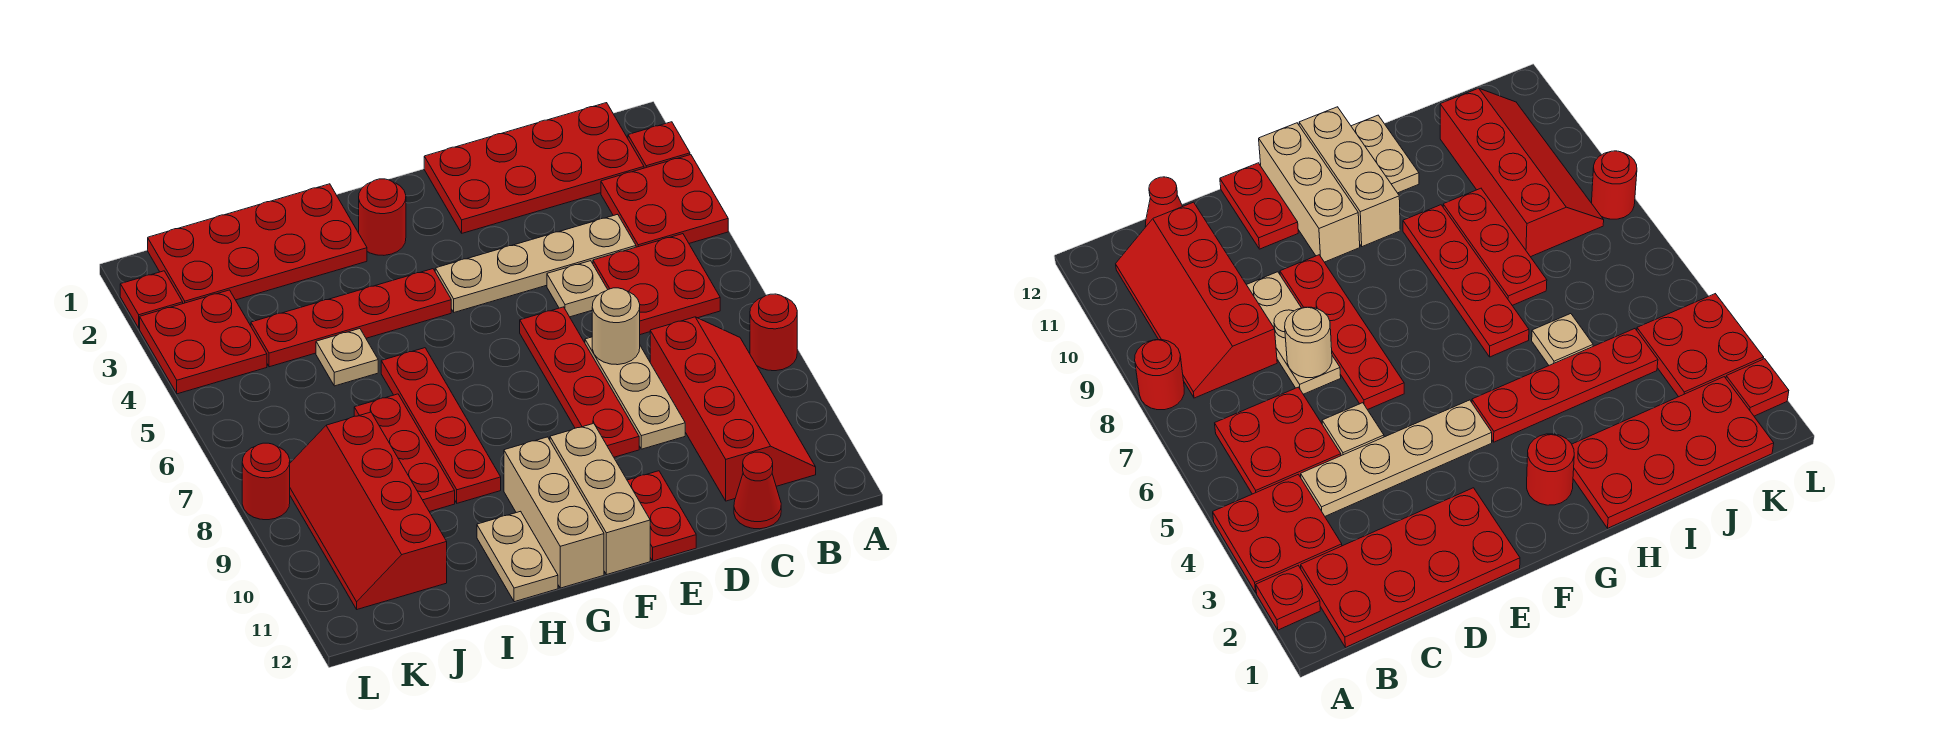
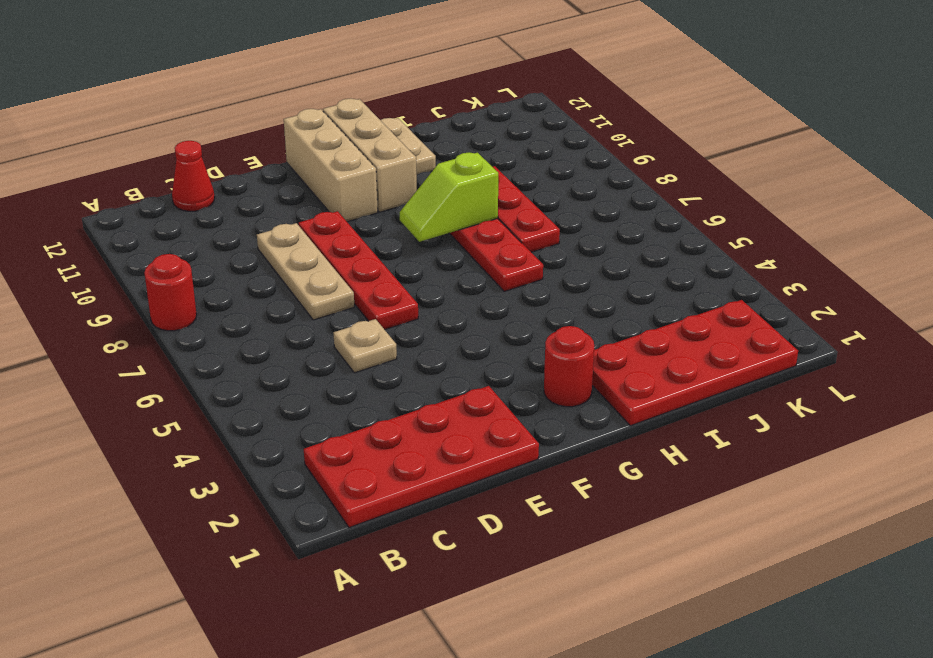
lime 1x2 slope [400,152,498,242] -> none
none -> red 1x1 plate [628,122,690,168]
none -> red 2x2 plate [601,155,728,247]
none -> red 2x2 plate [593,234,720,335]

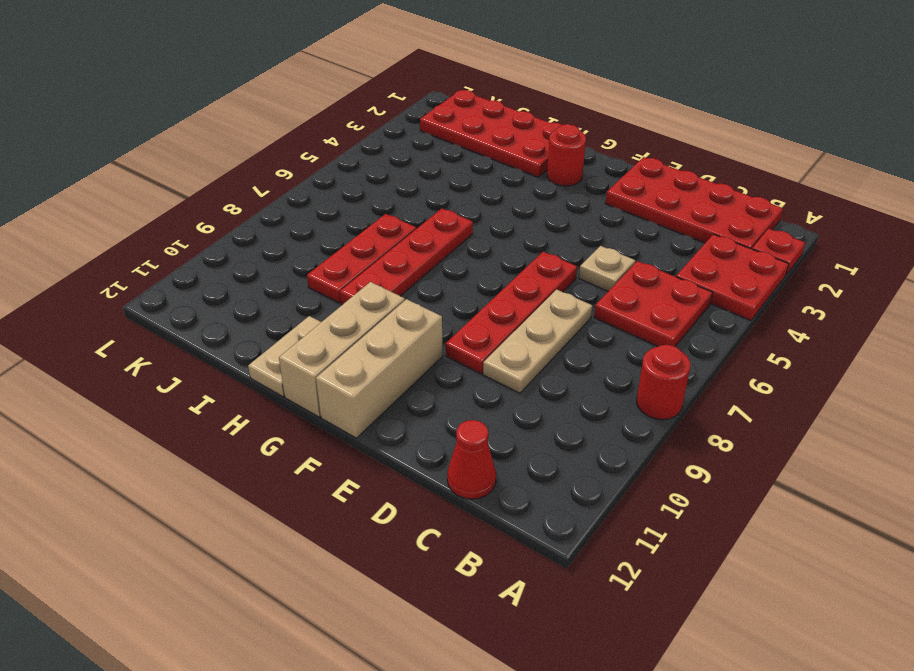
none -> red 2x4 slope [650,317,816,501]
none -> tan 1x4 plate [435,214,636,312]
none -> red 1x2 plate [627,471,696,561]

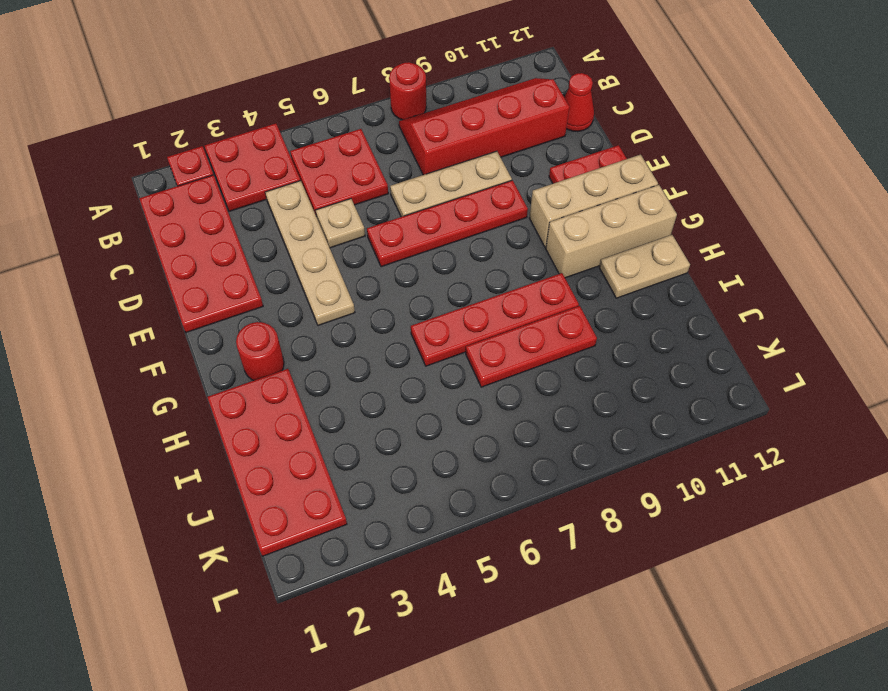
none -> red 1x4 plate [251,269,451,367]
none -> tan 1x1 plate [316,329,378,386]
none -> red 2x4 slope [290,412,447,609]

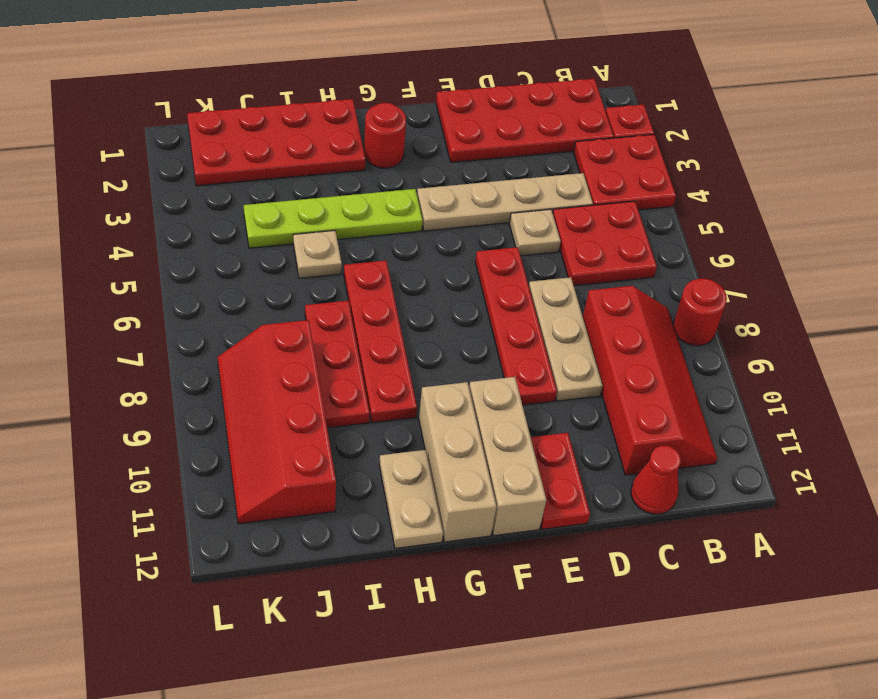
lime 1x4 plate [244,189,423,248] -> red 1x4 plate [251,269,451,367]
none -> red 2x2 plate [140,290,267,394]
none -> red 1x1 plate [120,271,183,328]
none -> red 1x1 round brick [242,443,290,520]

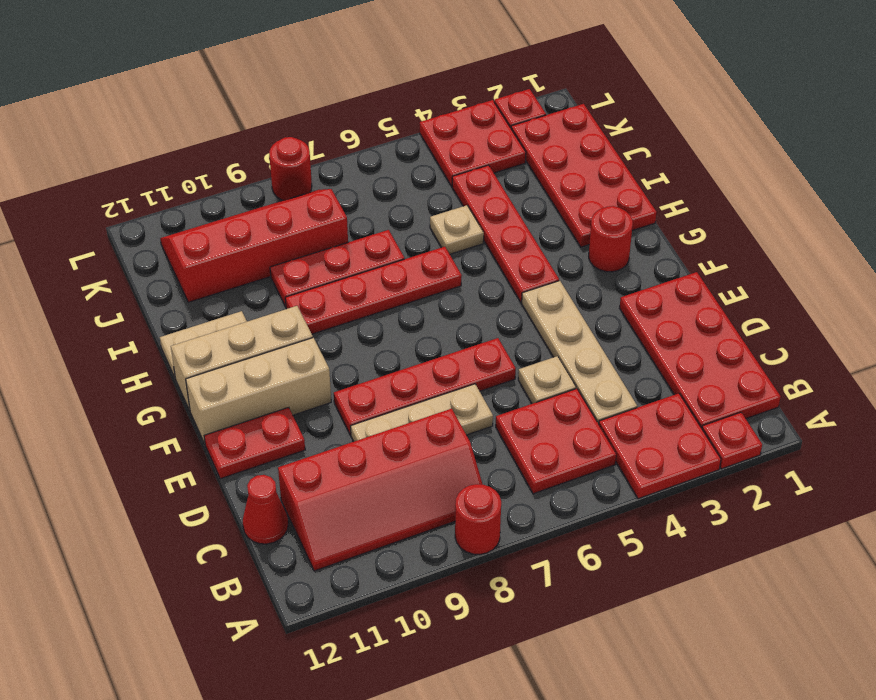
none -> tan 1x1 round brick [592,288,640,365]

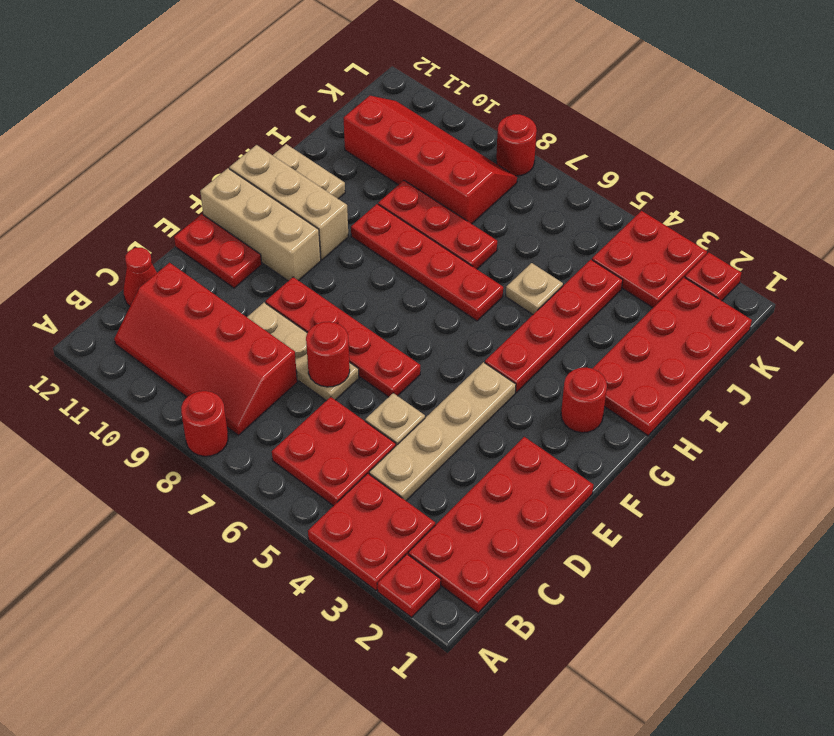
red 1x1 round brick [306,322,350,387] -> tan 1x1 round brick [592,288,640,365]

